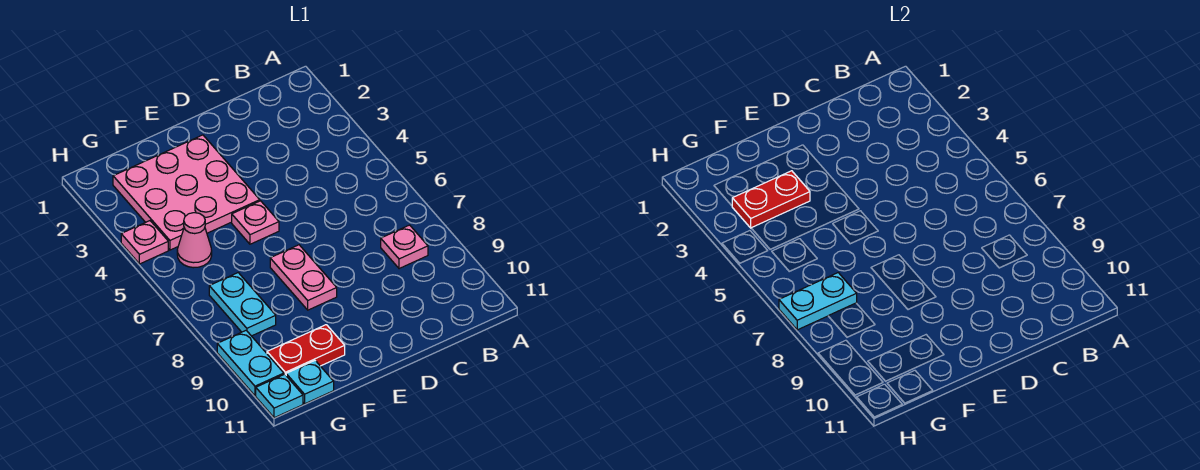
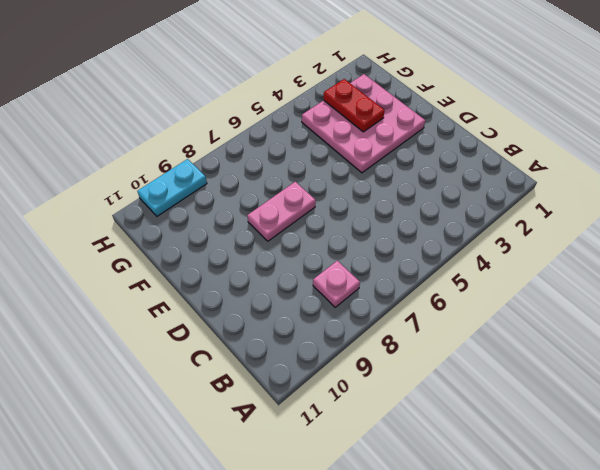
none -> pink 1x1 plate [232,201,279,244]
none -> red 1x2 plate [267,325,345,375]
none -> pink 1x1 cone [177,213,212,268]

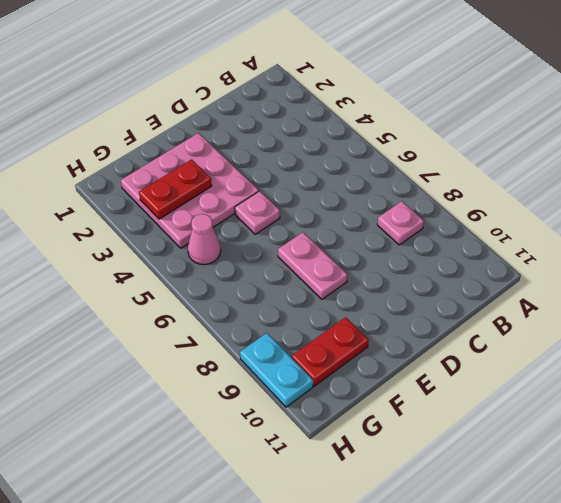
none -> cyan 1x2 plate [209,273,276,336]
none -> cyan 1x1 plate [286,361,334,404]
none -> pink 1x1 plate [121,221,168,264]

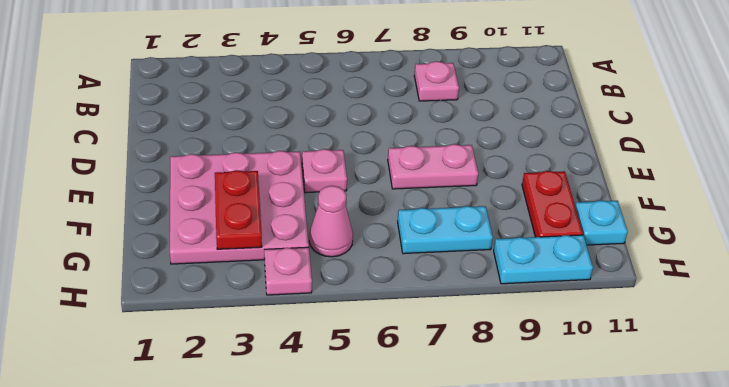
none -> cyan 1x1 plate [256,374,303,418]
none -> cyan 1x2 plate [779,273,857,330]

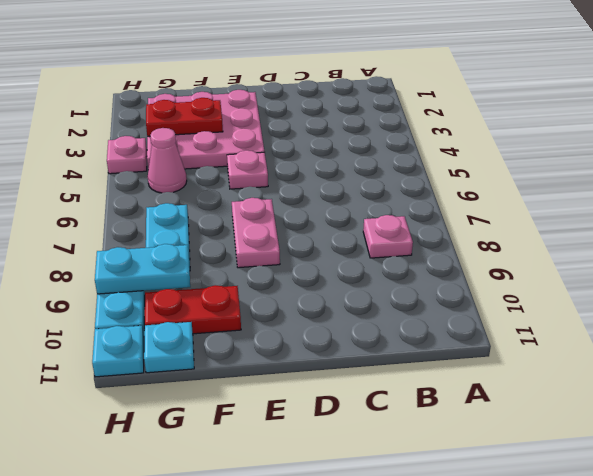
cyan 1x2 plate [95,244,190,294] -> cyan 1x2 plate moved to [779,273,857,330]

